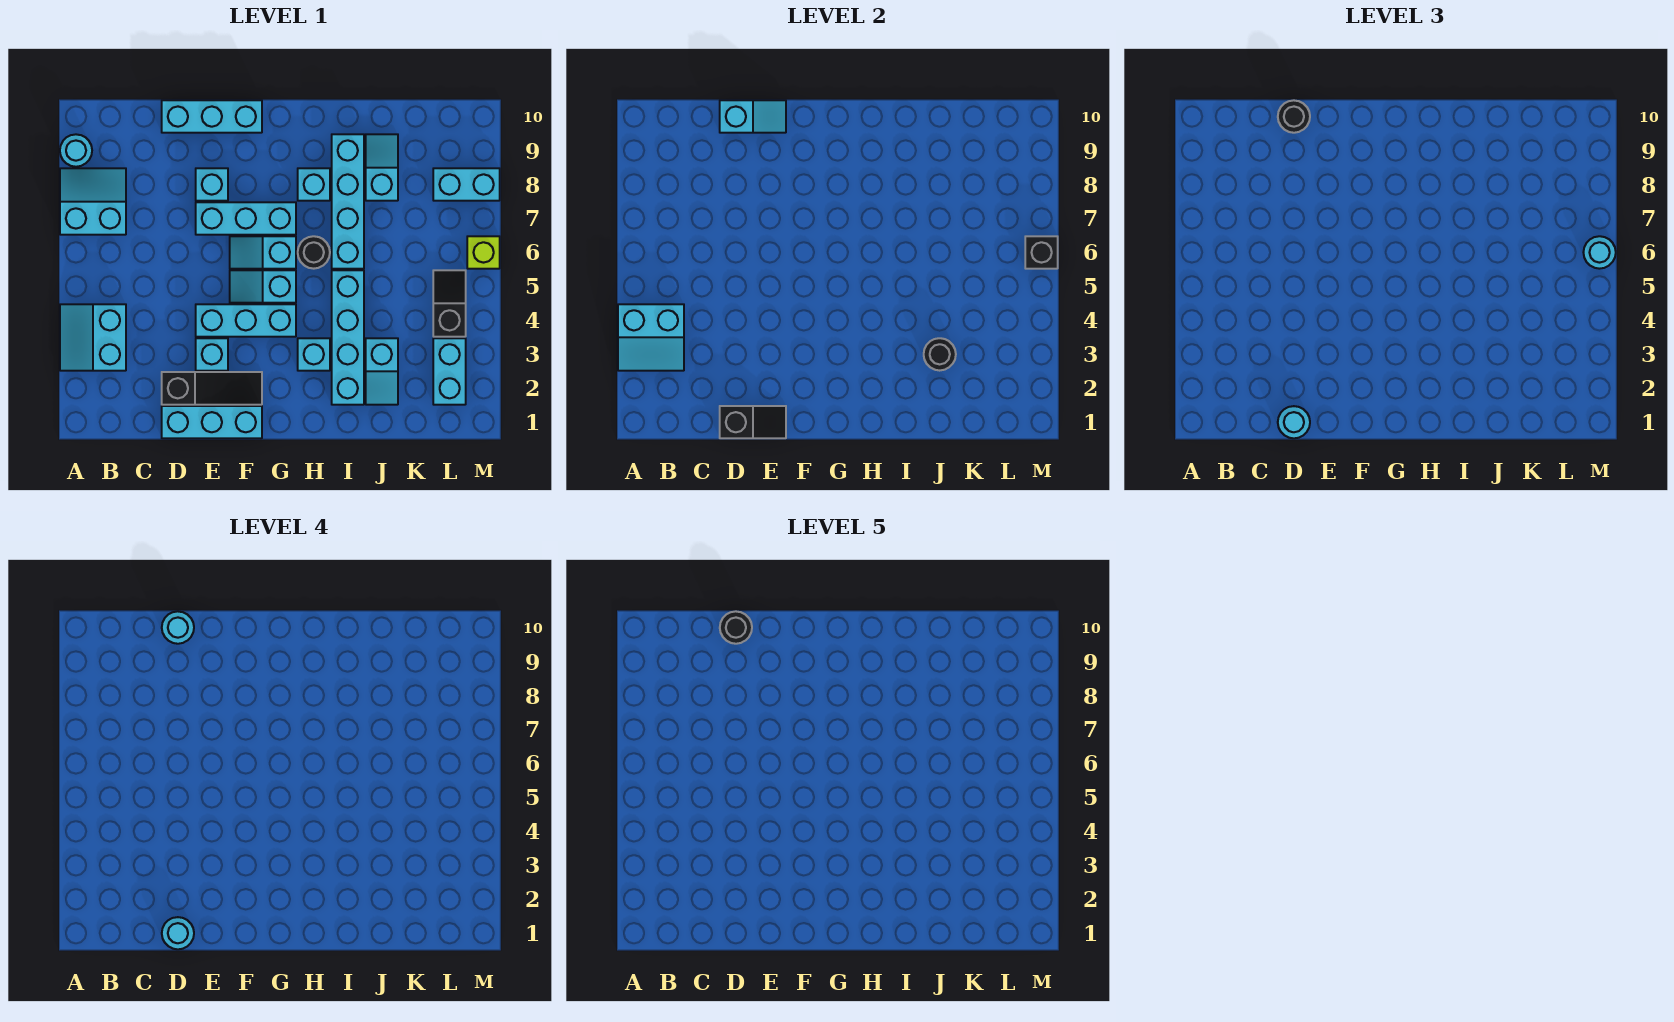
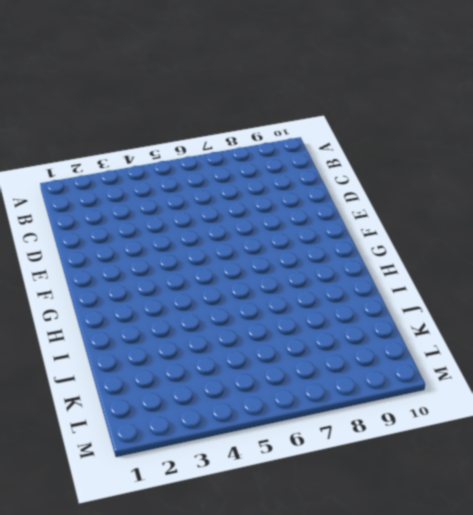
none -> cyan 2x2 slope [60,304,126,371]
none -> cyan 2x2 slope [60,168,126,235]
none -> cyan 1x1 round brick [60,134,92,167]
none -> cyan 1x3 brick [162,406,262,438]

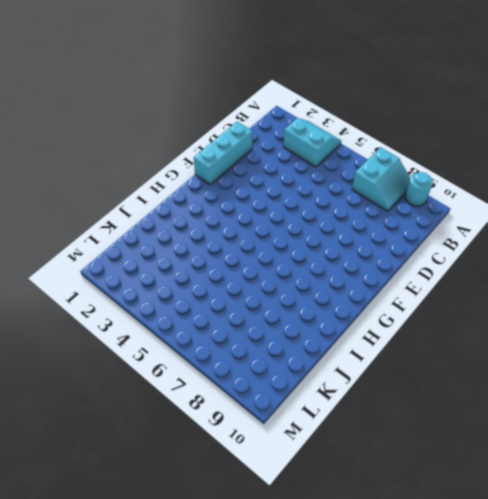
none -> black 1x3 slope [162,372,262,405]
none -> cyan 1x3 brick [162,100,262,133]
none -> cyan 1x1 brick [196,338,228,371]
none -> cyan 1x3 brick [196,304,296,337]

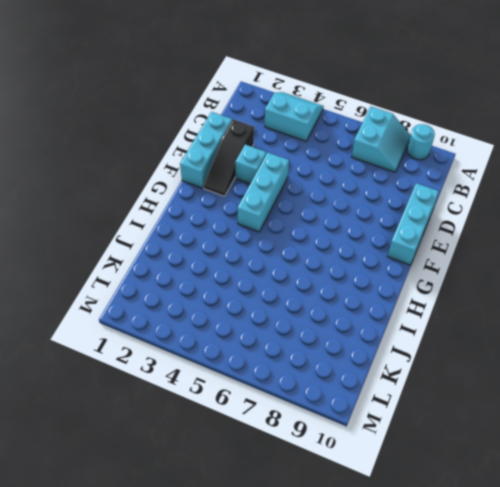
none -> cyan 1x3 brick [196,202,296,235]
none -> cyan 1x1 brick [196,168,228,201]
none -> cyan 1x2 slope [230,270,296,303]
none -> cyan 1x2 slope [230,236,296,269]

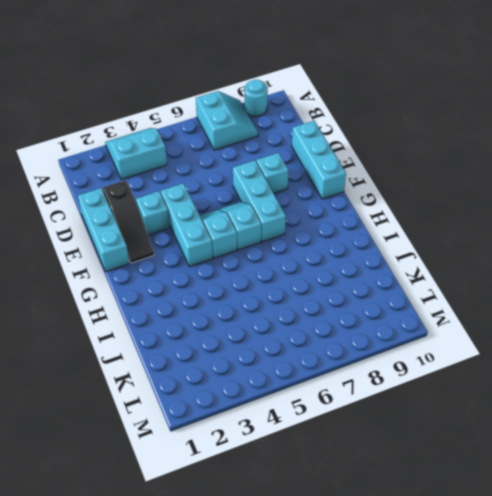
none -> cyan 1x1 brick [298,338,330,371]
none -> black 1x1 round brick [298,236,330,269]
none -> cyan 1x1 brick [298,168,330,201]
none -> cyan 1x4 brick [332,270,364,405]

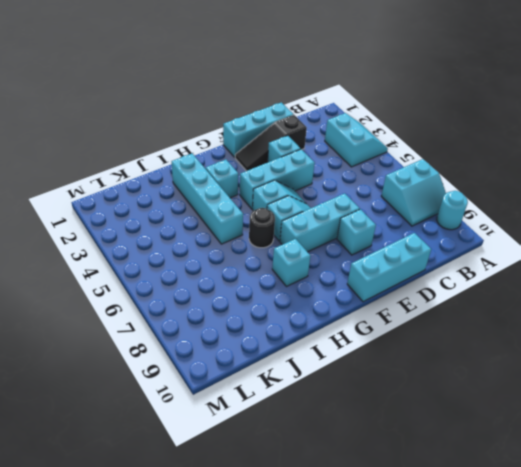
none -> cyan 1x4 brick [332,134,364,269]
none -> cyan 1x2 slope [366,338,398,405]
none -> cyan 1x2 slope [366,134,398,201]
none -> cyan 1x2 brick [433,338,466,405]

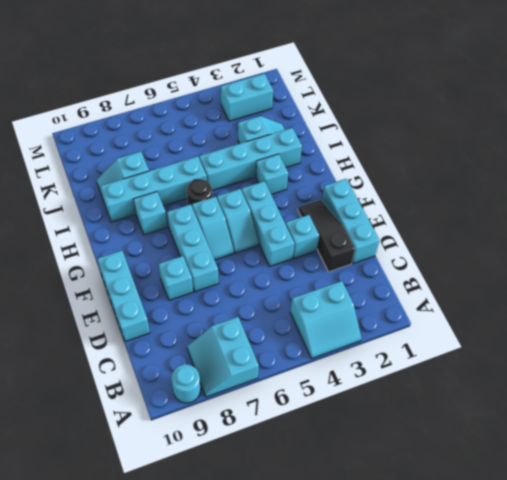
none -> black 1x2 slope [433,270,466,337]
none -> cyan 1x2 brick [433,168,500,201]
none -> lime 1x1 brick [467,236,500,269]
none -> cyan 2x2 slope [618,304,684,371]

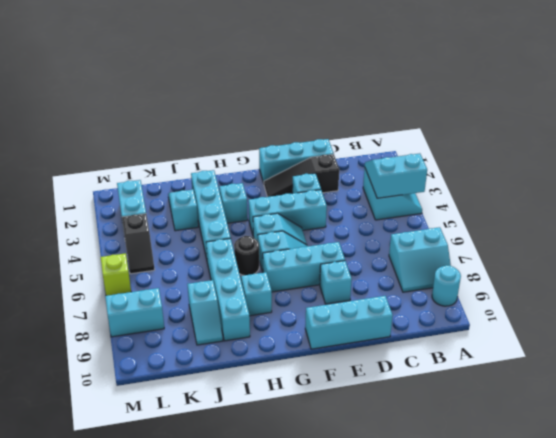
none -> black 1x2 slope [720,406,786,438]
none -> cyan 1x2 slope [720,100,786,133]
none -> black 1x1 round brick [924,338,956,371]
none -> black 1x1 brick [1025,236,1058,269]

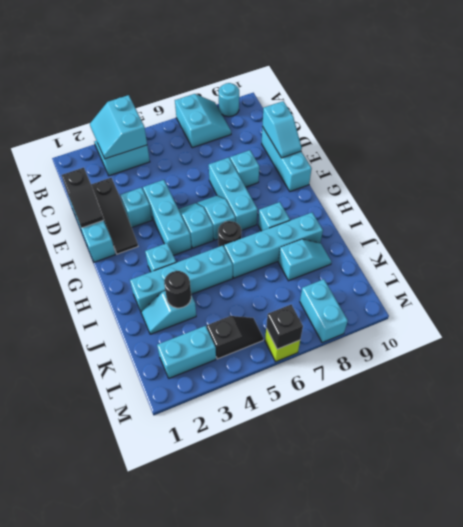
none -> cyan 1x1 round brick [1278,406,1310,438]
none -> black 1x1 round brick [1278,100,1310,133]
none -> cyan 1x1 round brick [1583,236,1616,269]
none -> cyan 1x1 round brick [162,917,194,949]

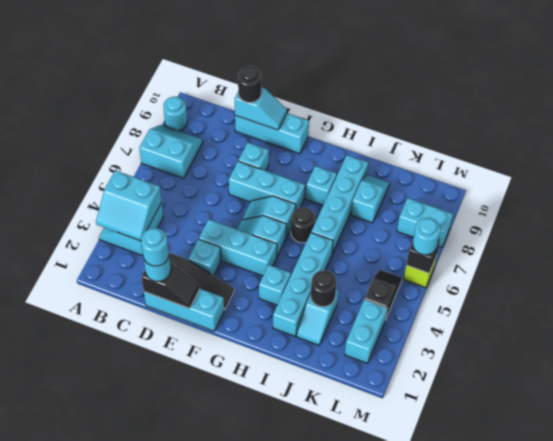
none -> cyan 1x1 round brick [162,611,194,644]
none -> black 1x1 round brick [720,611,752,644]

